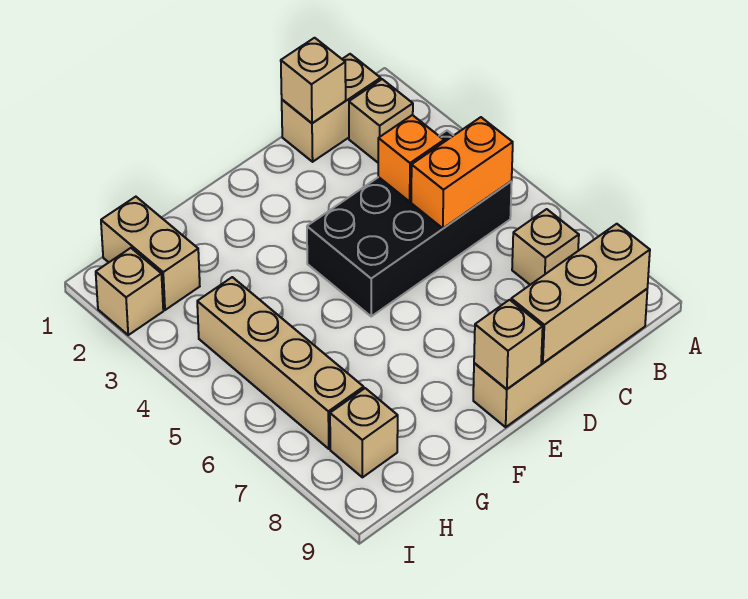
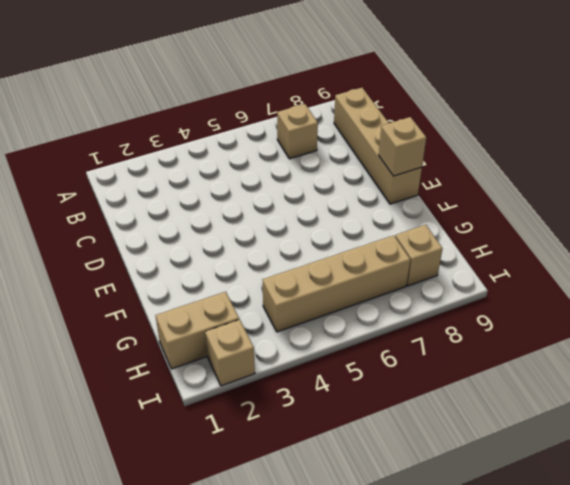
none -> tan 1x2 brick [282,54,381,162]
none -> tan 1x1 brick [349,79,413,162]
none -> black 2x4 brick [307,131,512,316]

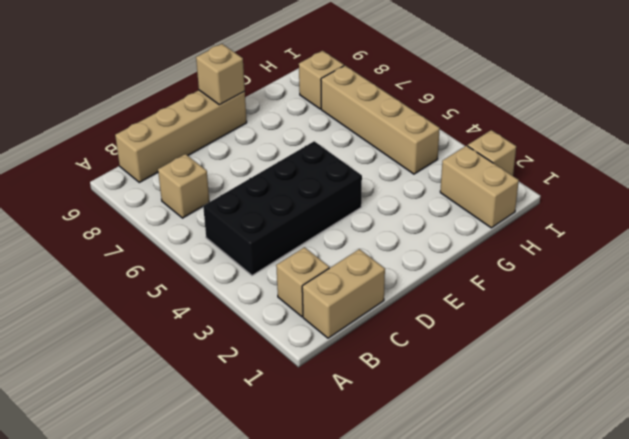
none -> orange 1x2 brick [411,117,513,228]
none -> tan 1x3 brick [511,224,650,363]
none -> tan 1x1 brick [281,38,346,123]

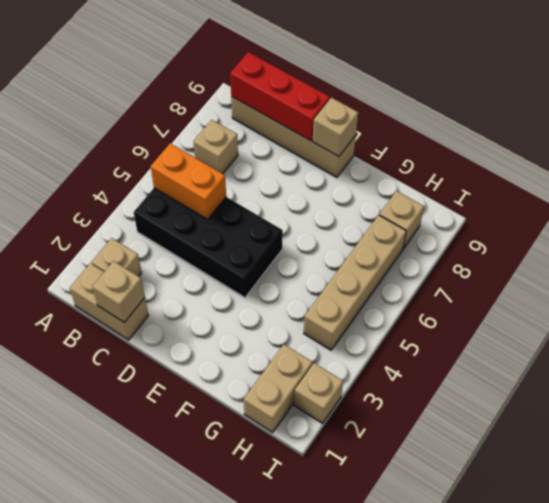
red 1x3 brick [230,52,330,141] -> tan 1x3 brick [511,224,650,363]
none -> orange 1x1 brick [378,115,444,201]

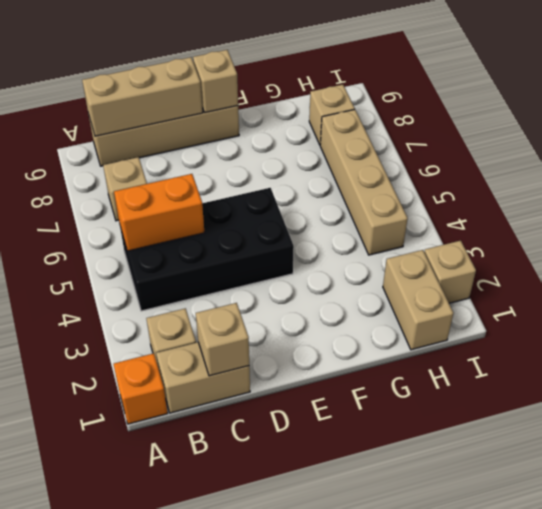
orange 1x1 brick [114,353,168,424] -> orange 1x1 brick moved to [378,115,444,201]

